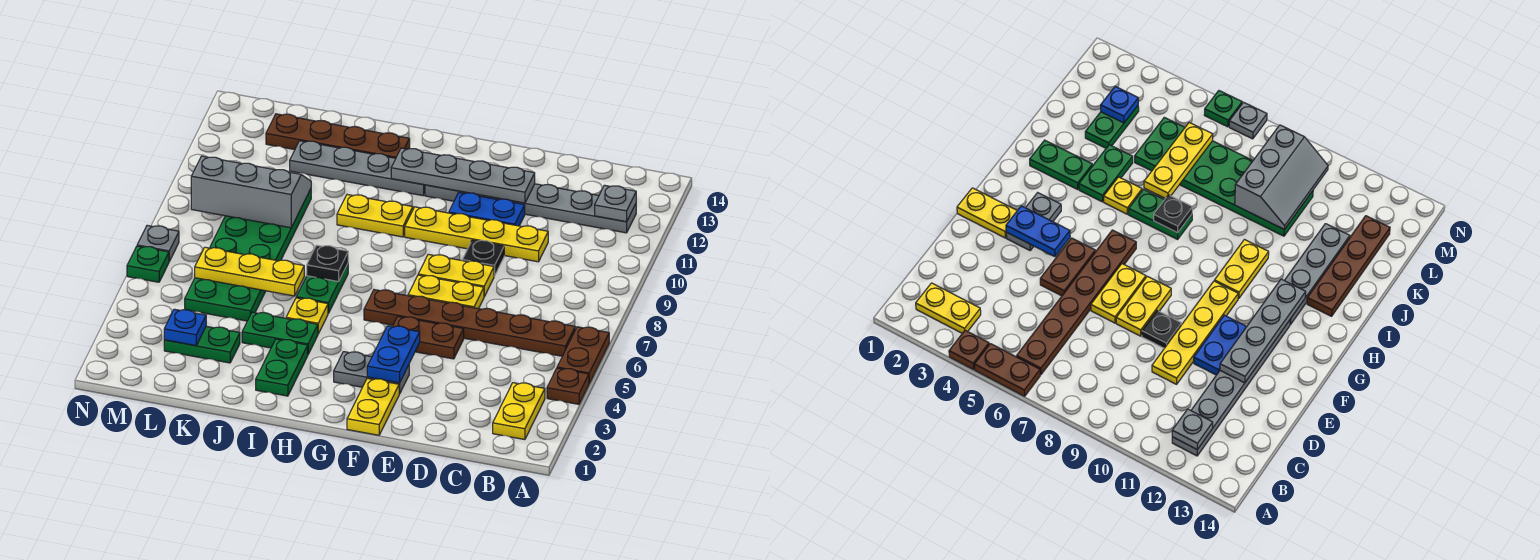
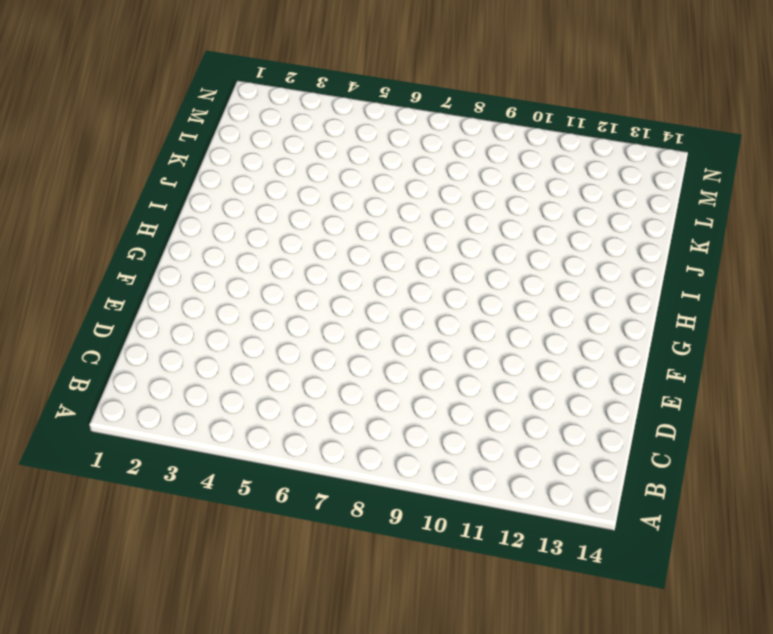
none -> brown 1x1 plate [547,368,589,404]
none -> brown 1x2 plate [557,327,609,383]
none -> yellow 1x2 plate [493,383,545,440]
none -> brown 1x6 plate [364,290,575,356]

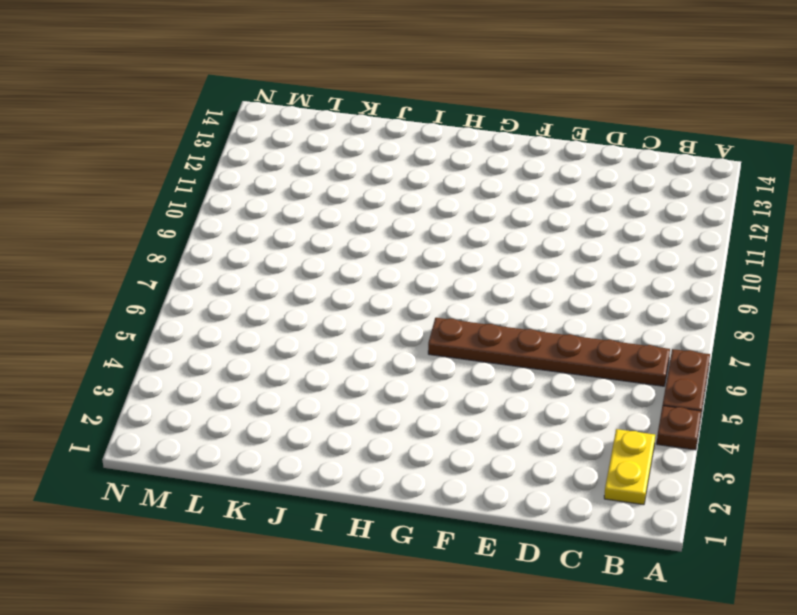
none -> grey 1x6 plate [425,184,636,233]
none -> yellow 1x4 plate [405,207,548,262]
none -> brown 1x2 plate [393,317,464,359]
none -> yellow 1x2 plate [408,275,484,309]

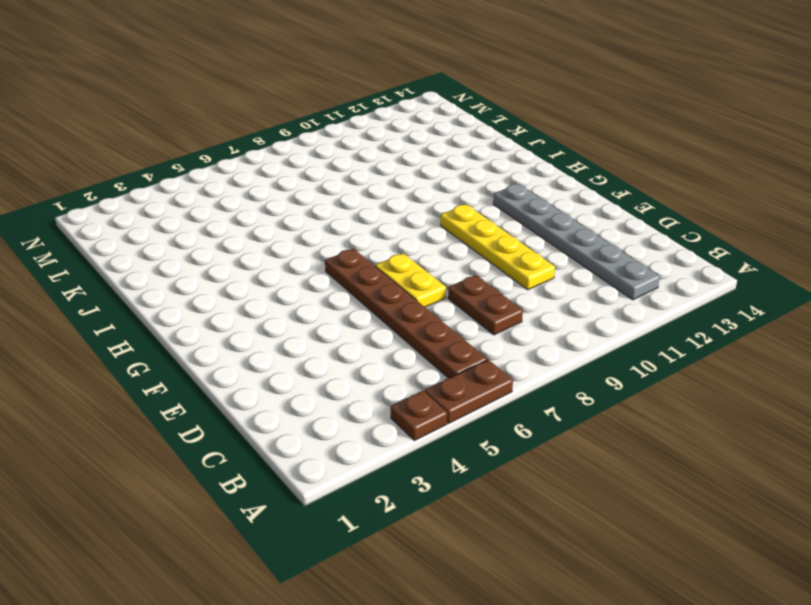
brown 1x2 plate [448,275,523,335] -> brown 1x2 plate moved to [393,317,464,359]
none -> yellow 1x2 plate [493,383,545,440]
none -> yellow 1x2 plate [418,254,494,297]
none -> black 1x1 plate [462,240,504,276]
none -> blue 1x2 plate [449,193,525,226]

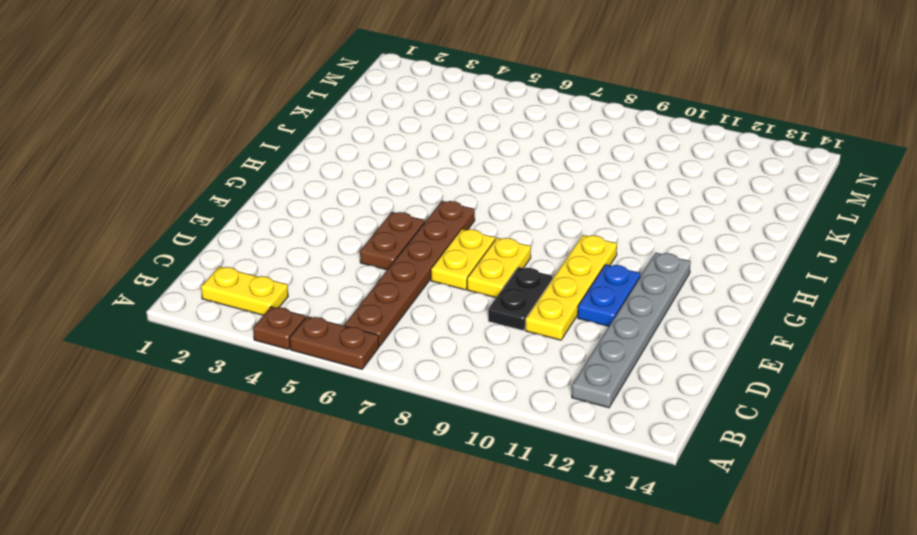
black 1x2 plate [488,267,553,331] -> black 1x1 plate [462,240,504,276]
none -> yellow 1x2 plate [347,378,399,435]
none -> grey 1x2 plate [334,352,409,394]
none -> yellow 1x2 plate [337,195,413,237]
none -> grey 1x4 plate [290,141,425,196]

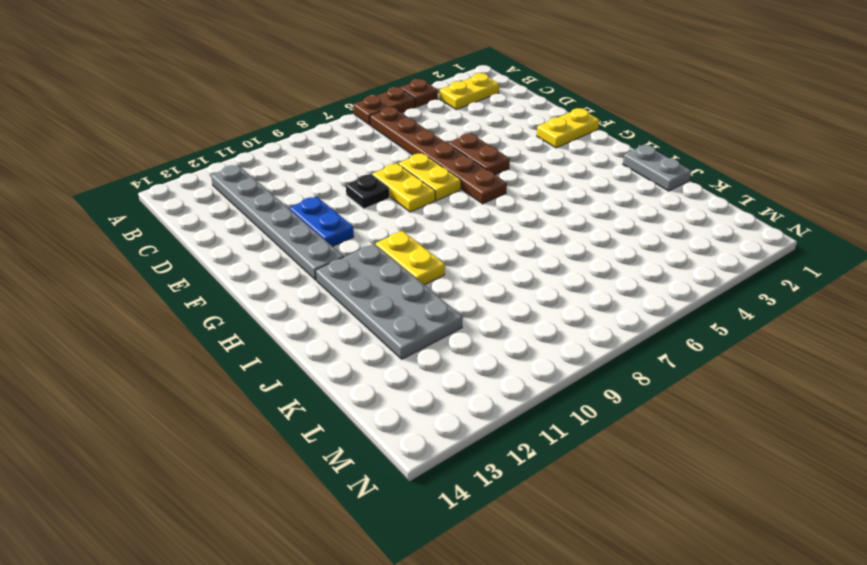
grey 2x4 plate [315,244,463,359] -> grey 1x4 plate [290,141,425,196]
grey 1x2 plate [623,145,691,191] -> grey 1x2 plate moved to [334,352,409,394]
none -> yellow 1x4 plate [405,207,548,262]
none -> green 1x2 plate [256,339,308,396]
none -> green 1x2 plate [242,312,318,354]
none -> yellow 1x1 plate [286,298,328,334]

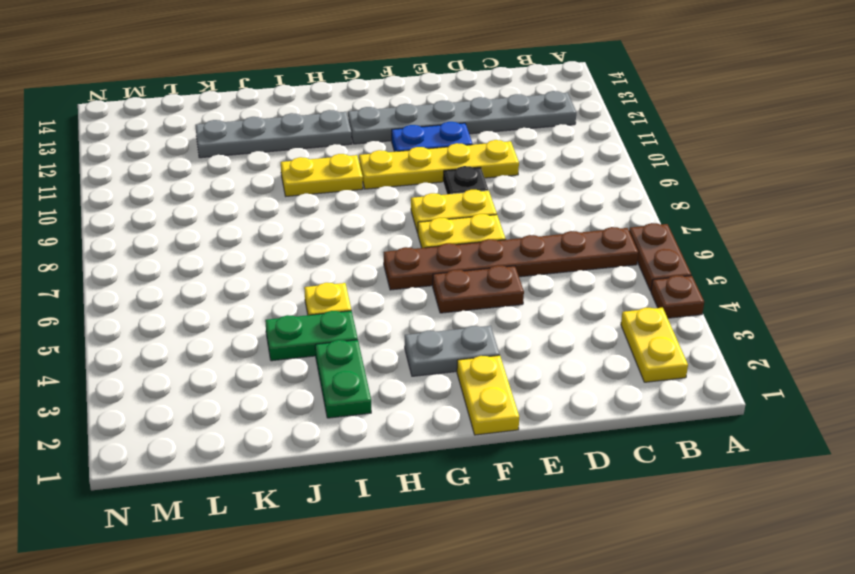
none -> green 1x2 plate [296,264,348,313]
none -> brown 1x4 plate [266,114,410,158]
none -> green 1x2 plate [164,326,240,363]
none -> green 2x6 plate [185,189,311,321]

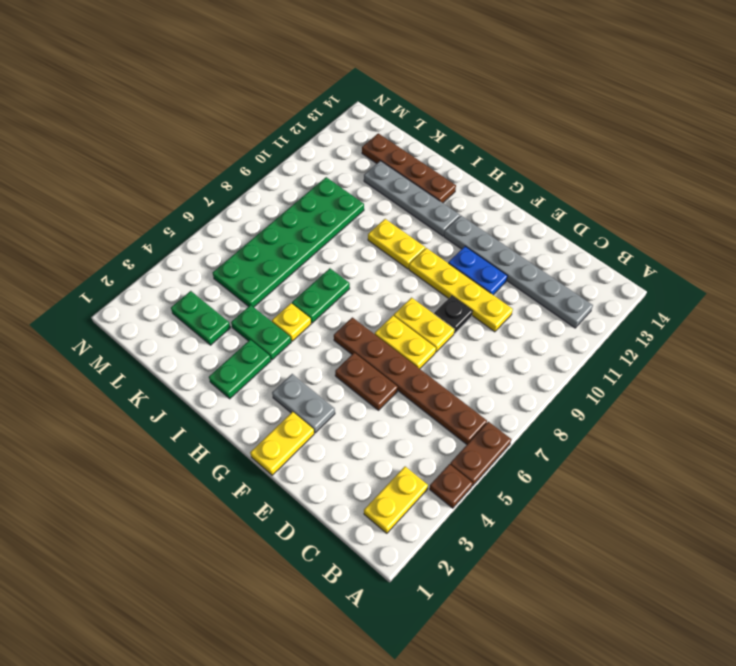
none -> green 1x1 plate [127,246,169,282]
none -> grey 1x1 plate [137,225,179,261]
none -> grey 1x1 plate [595,185,636,222]
none -> grey 1x4 plate [391,148,535,203]

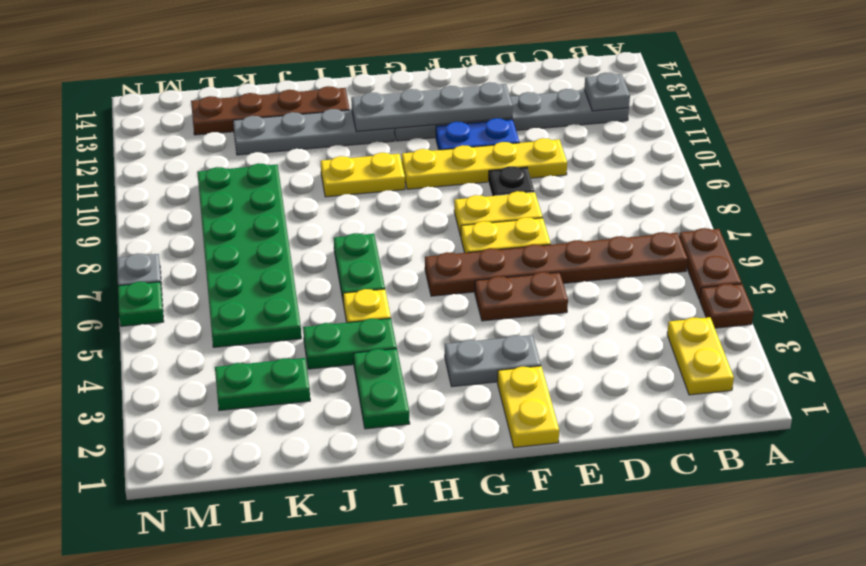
none -> blue 1x2 plate [367,326,420,383]
none -> black 1x1 plate [307,245,348,282]
none -> yellow 1x3 plate [195,247,304,296]
none -> grey 2x3 slope [191,156,311,228]

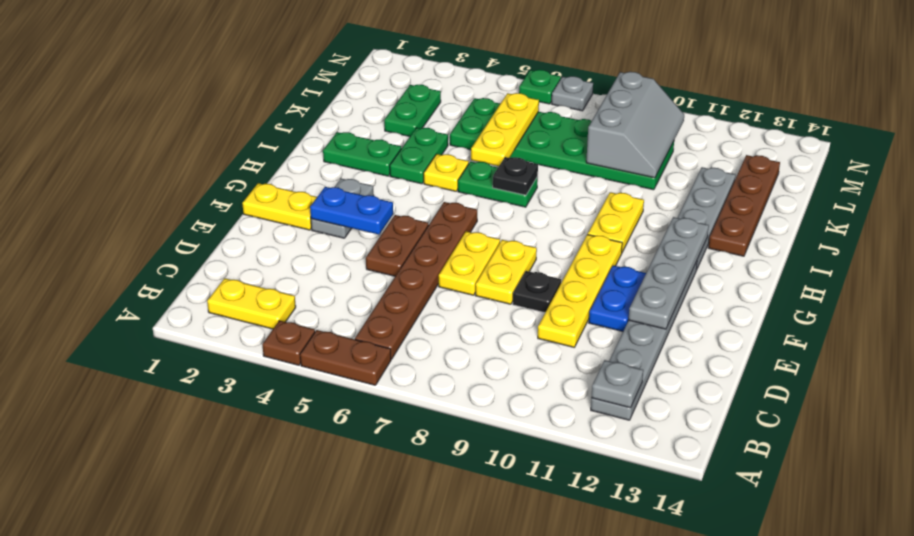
none -> blue 1x1 plate [164,309,206,346]

